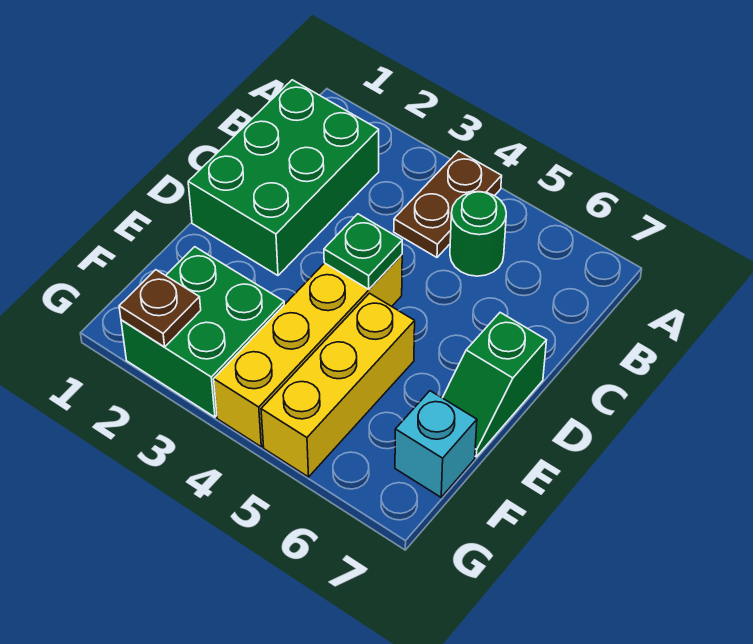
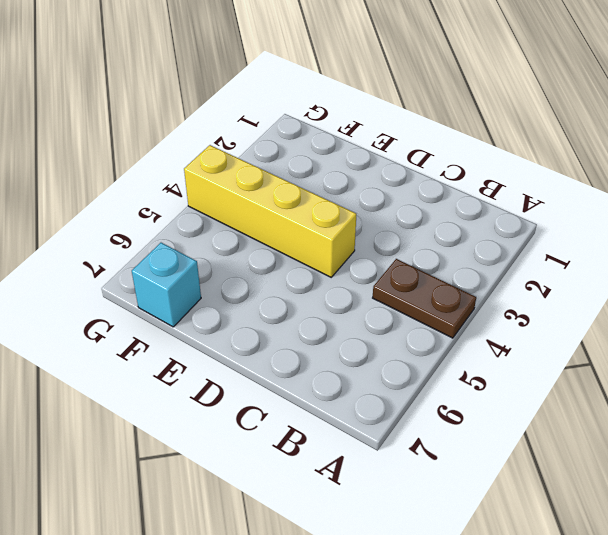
none -> green 2x3 brick [188,80,379,275]
none -> green 1x1 round brick [450,192,506,276]

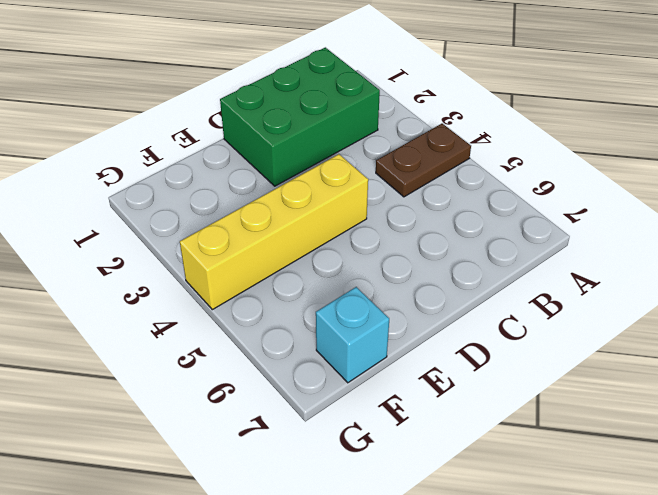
none -> green 1x1 round brick [450,192,506,276]
none -> green 1x2 slope [443,313,547,457]

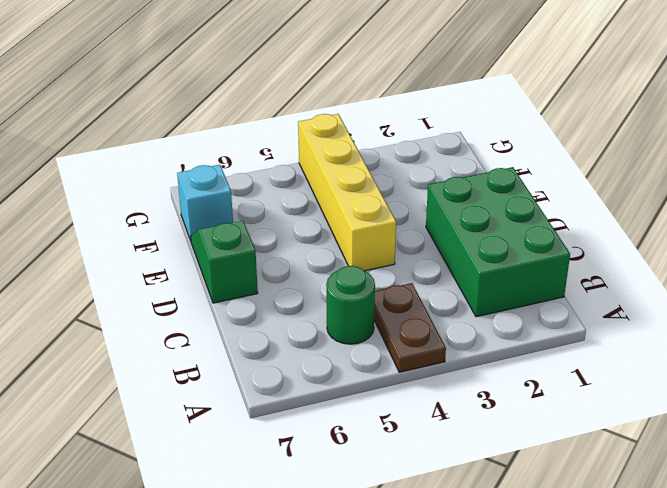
none -> yellow 1x3 brick [261,293,415,477]
none -> green 2x2 brick [121,247,284,417]

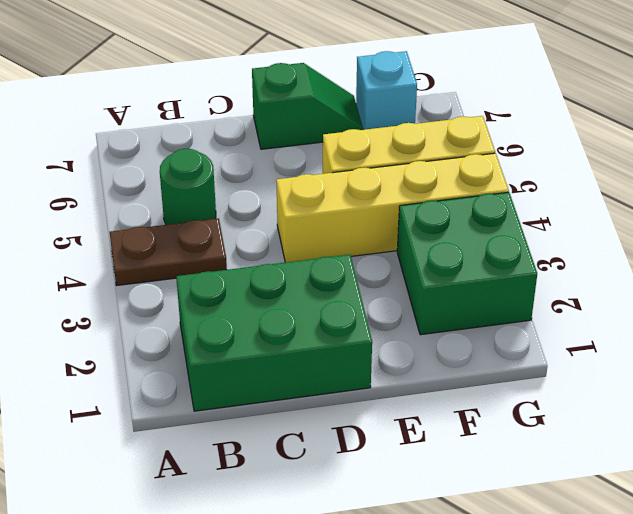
none -> green 1x1 plate [324,214,402,289]
none -> brown 1x1 plate [119,270,201,347]

